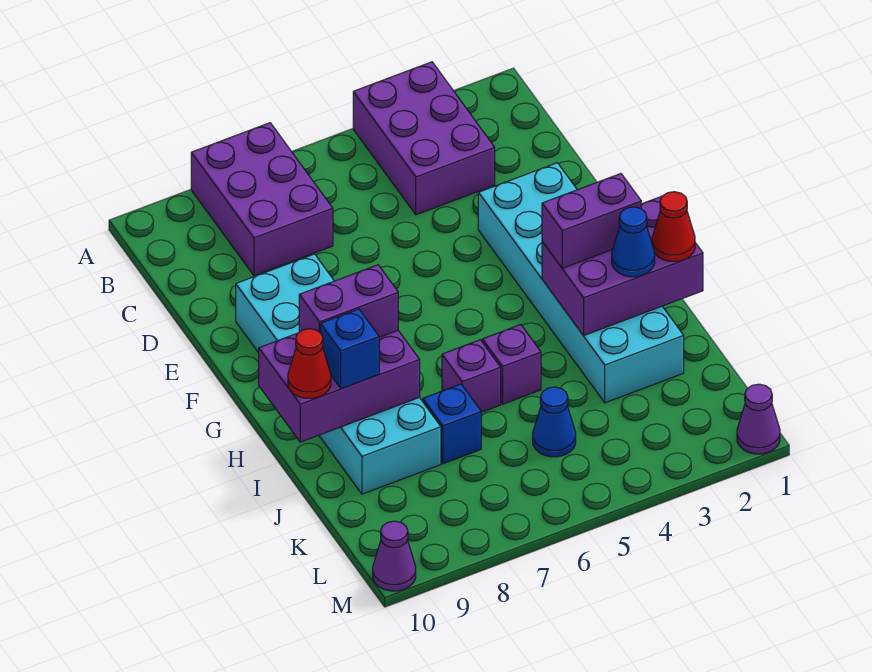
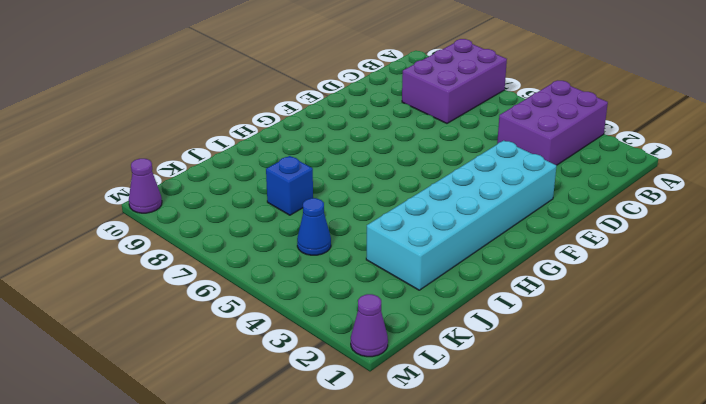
none -> cyan 2x6 brick [236,254,441,494]
none -> purple 1x1 brick [482,325,541,404]
none -> purple 1x1 brick [442,340,501,412]

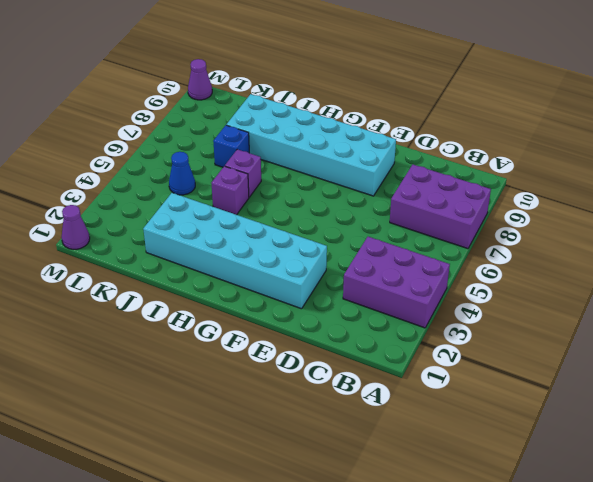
none -> purple 2x3 brick [542,196,703,336]
none -> purple 2x3 brick [259,330,420,442]
none -> purple 1x2 brick [542,174,641,268]

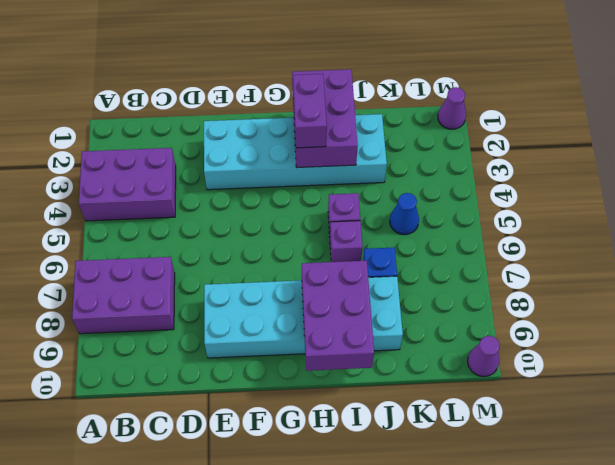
none -> purple 1x2 brick [299,265,398,337]
none -> red 1x1 cone [652,192,695,261]
none -> blue 1x1 cone [612,207,655,277]

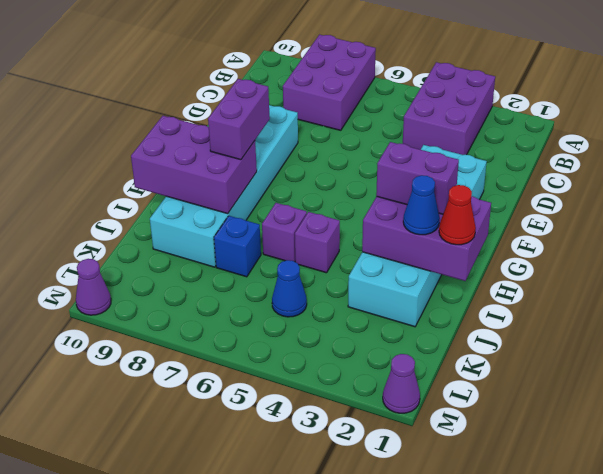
purple 1x2 brick [208,79,270,160] -> purple 1x2 brick turned to [299,265,398,337]
none -> blue 1x1 brick [320,309,379,389]
none -> red 1x1 cone [288,329,331,398]

